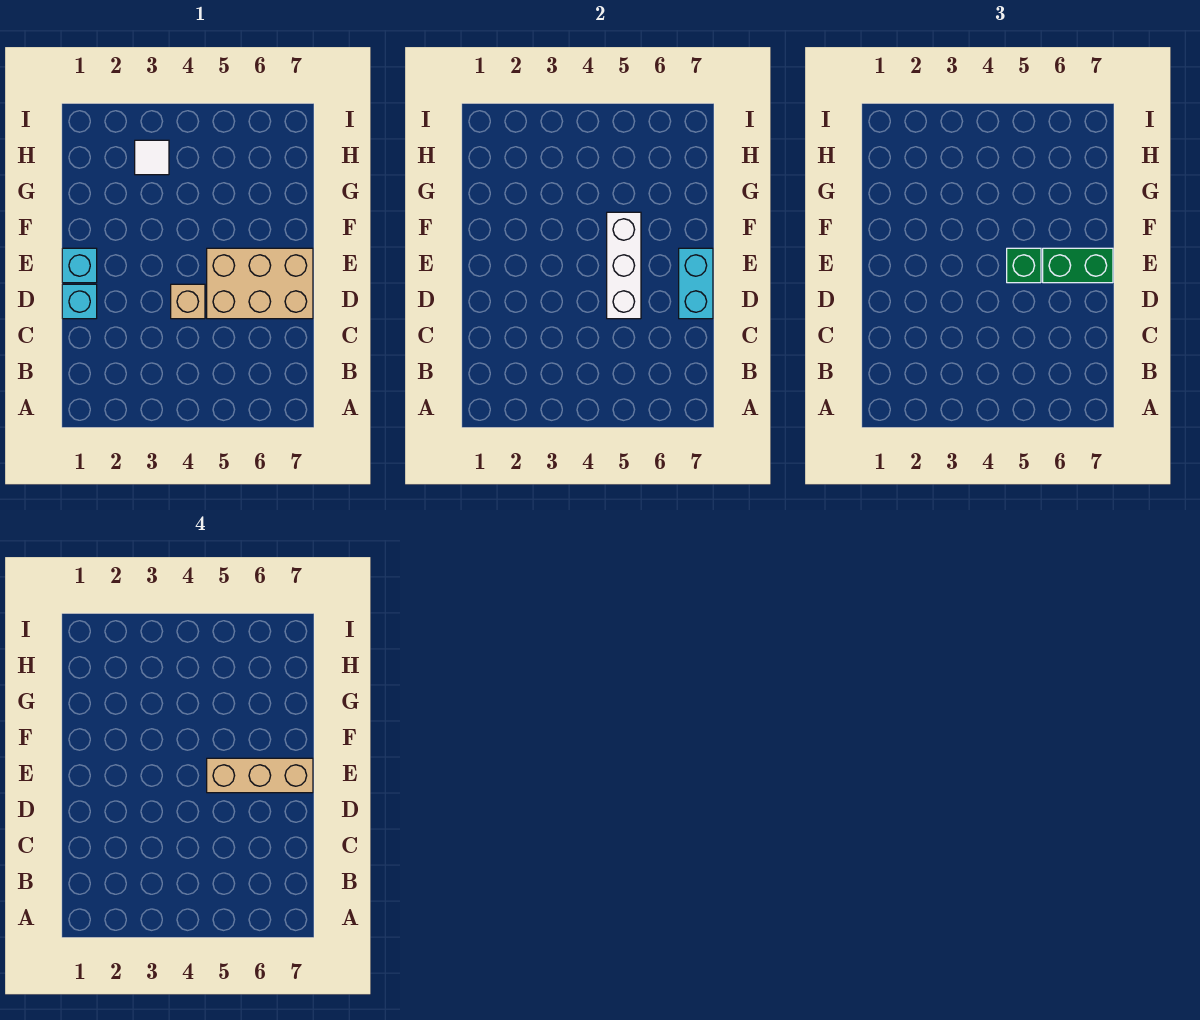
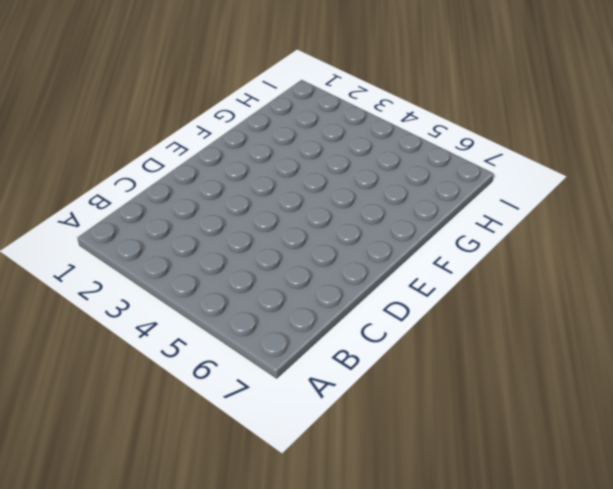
none -> cyan 1x1 brick [62,284,97,319]
none -> tan 1x1 brick [171,284,205,319]

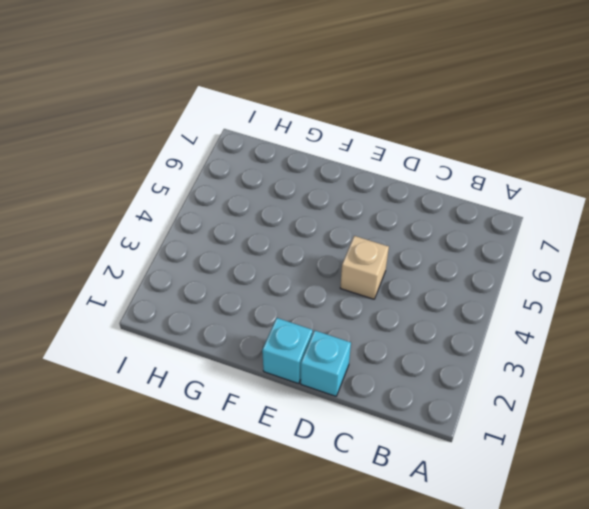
none -> tan 2x3 brick [207,248,313,319]
none -> white 1x1 tile [135,140,169,175]

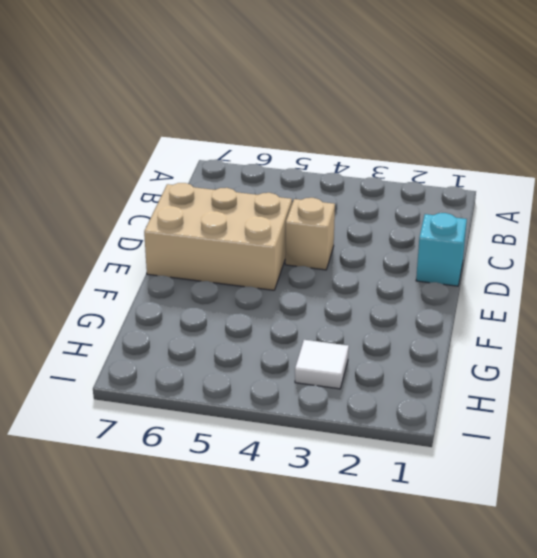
none -> cyan 1x1 brick [62,248,97,283]
none -> white 1x3 brick [607,212,641,319]

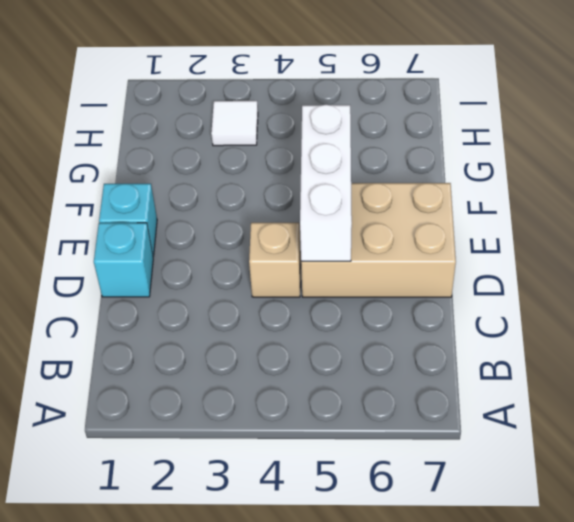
none -> cyan 1x2 brick [679,248,713,319]
none -> green 1x1 brick [1007,248,1041,283]

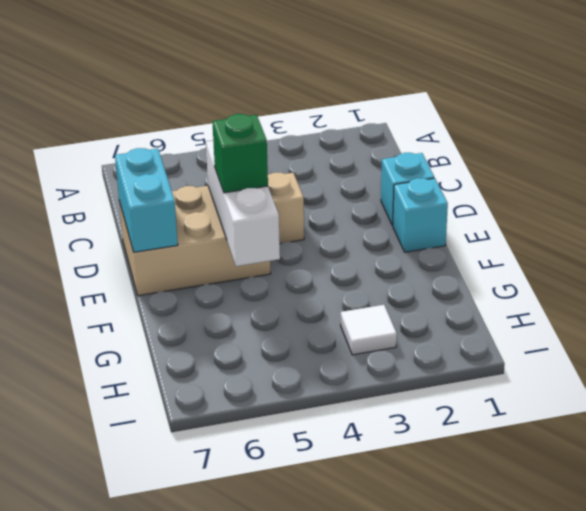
none -> green 1x2 brick [1043,248,1113,283]
none -> tan 1x3 brick [207,758,313,793]

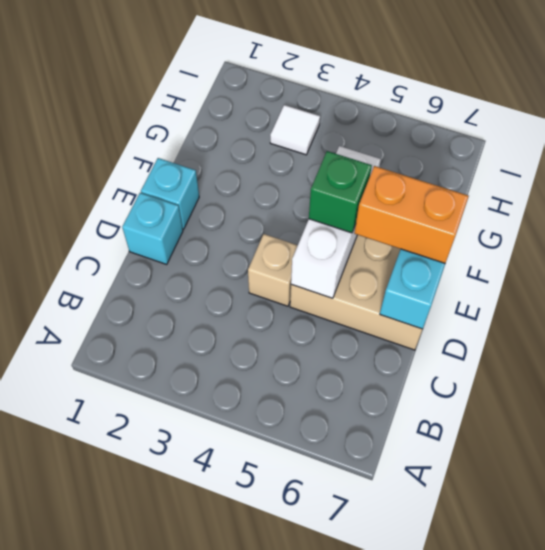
orange 1x2 brick [354,166,469,263] -> green 1x2 brick [1043,248,1113,283]
none -> tan 1x3 brick [207,758,313,793]

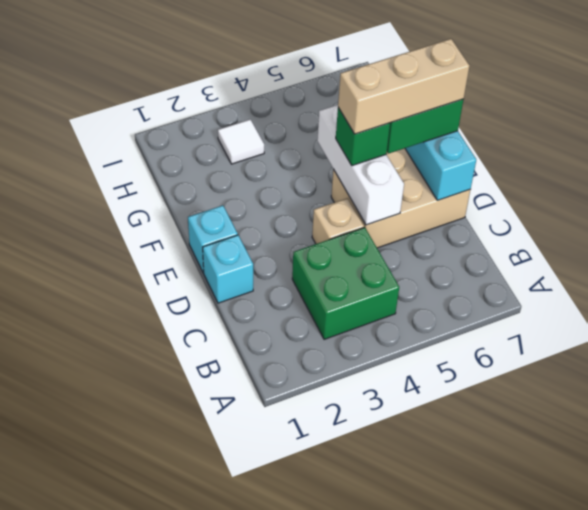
green 2x2 brick [292,227,399,339] -> none

